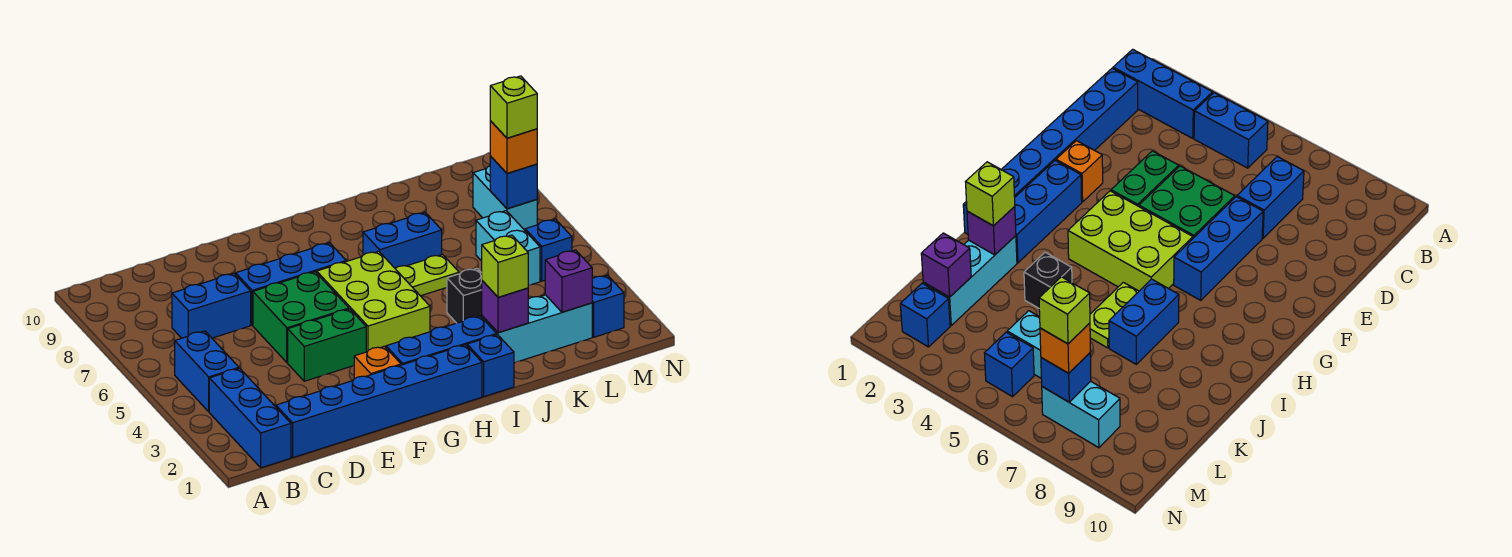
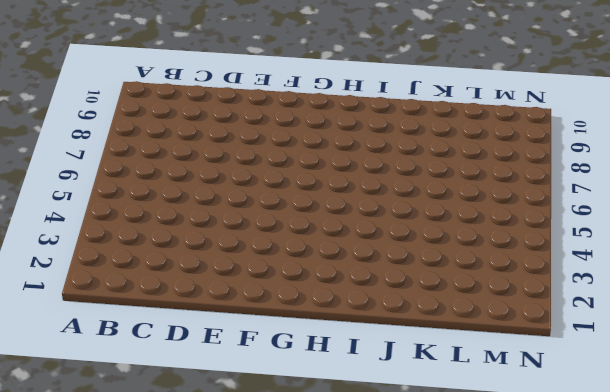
none -> blue 1x3 brick [209,368,291,468]
none -> blue 1x2 brick [175,331,239,412]
none -> blue 1x6 brick [276,345,482,457]

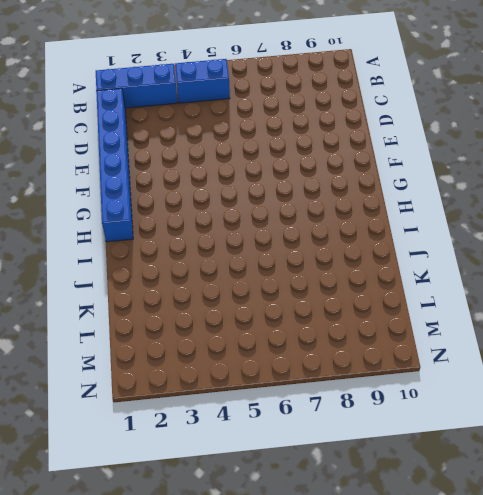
none -> blue 1x2 brick [172,273,251,338]
none -> green 1x2 brick [288,309,366,381]
none -> green 2x2 brick [253,272,349,363]

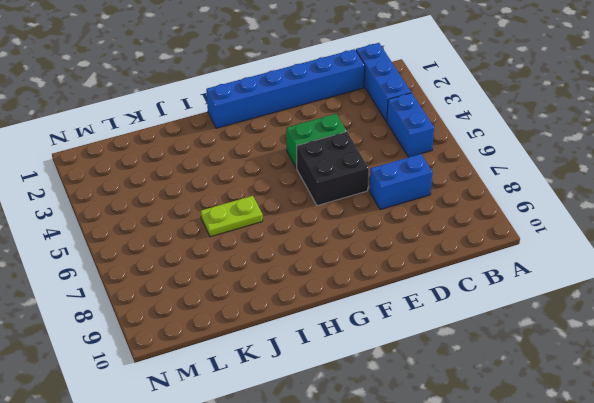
black 2x2 brick [297,132,369,206] -> green 2x2 brick [253,272,349,363]
none -> blue 1x3 brick [235,243,346,325]
none -> orange 1x1 brick [354,346,401,379]
none -> blue 1x3 brick [386,316,497,365]

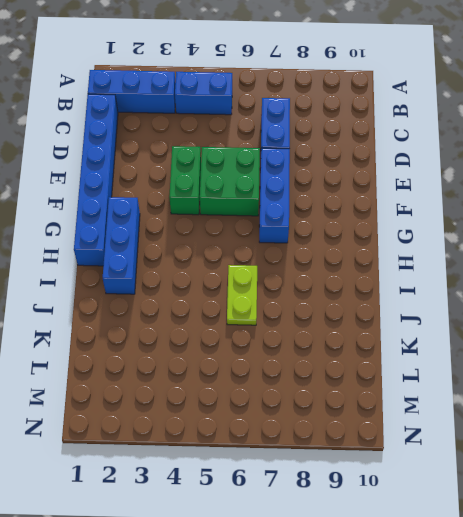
none -> orange 1x1 brick [354,346,401,379]
none -> lime 2x3 brick [317,251,430,352]
none -> blue 1x1 brick [467,335,514,397]

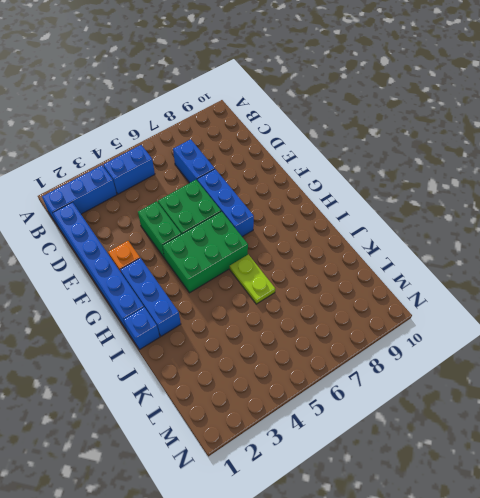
green 2x3 brick [162,211,248,293] -> lime 2x3 brick [317,251,430,352]
none -> blue 1x2 brick [363,212,442,268]
none -> cyan 1x3 brick [482,295,592,363]
none -> black 1x1 brick [447,268,482,323]

